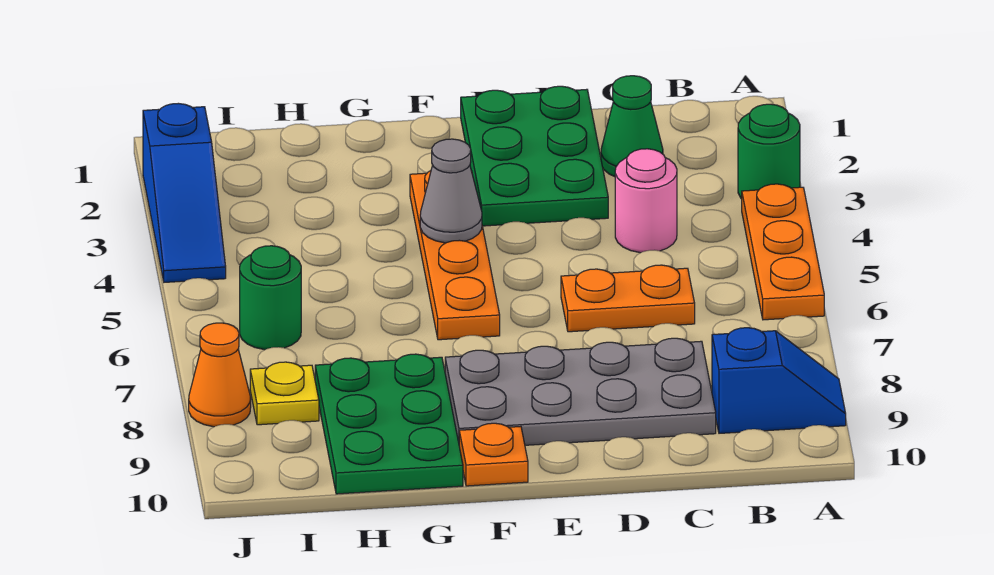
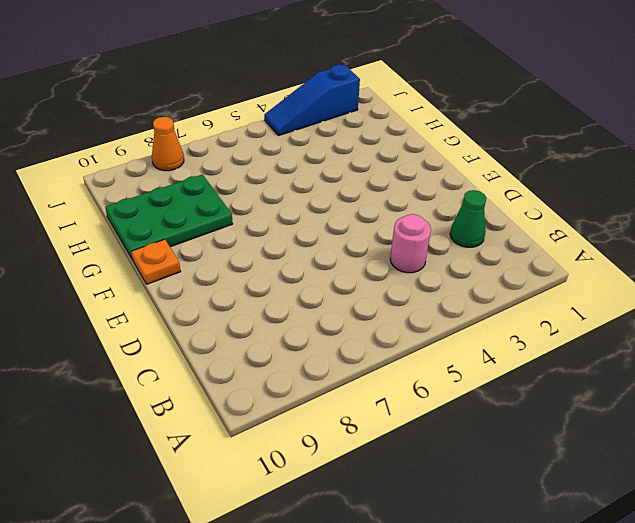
none -> green 1x1 round brick [738,104,800,199]
none -> orange 1x3 plate [742,184,824,320]
none -> blue 1x2 slope [712,328,846,433]

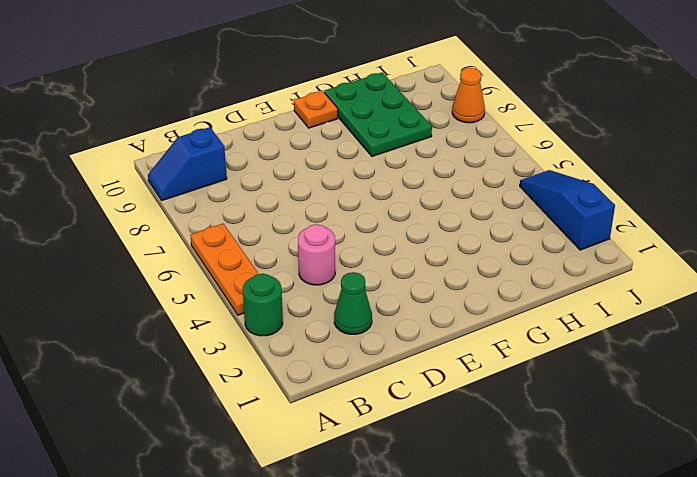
none -> orange 1x2 plate [561,265,695,332]
none -> grey 2x4 plate [445,338,716,445]
none -> green 2x3 plate [461,86,608,226]

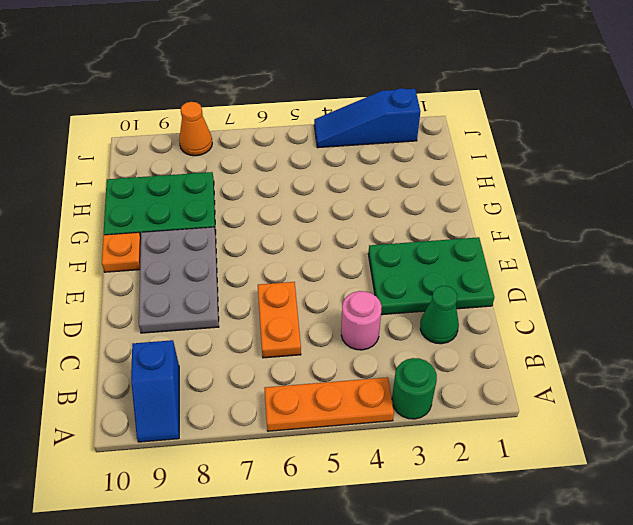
grey 2x3 plate [139,227,219,333] -> grey 2x4 plate [445,338,716,445]
none -> orange 1x4 plate [410,171,500,340]
none -> green 1x1 round brick [240,246,301,350]
none -> yellow 1x1 plate [250,362,319,425]

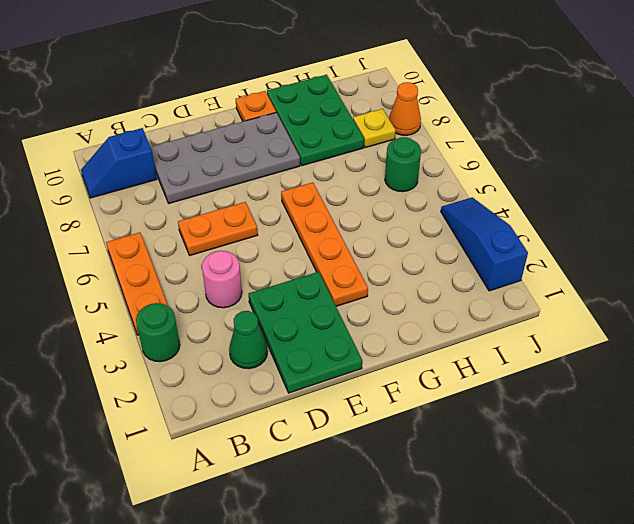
none -> grey 1x1 cone [420,139,482,243]

